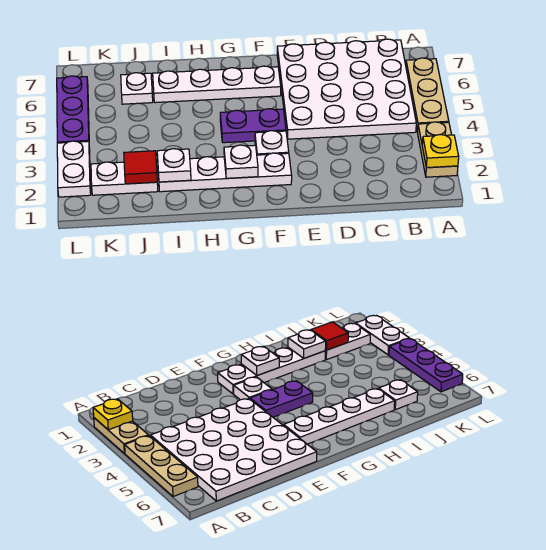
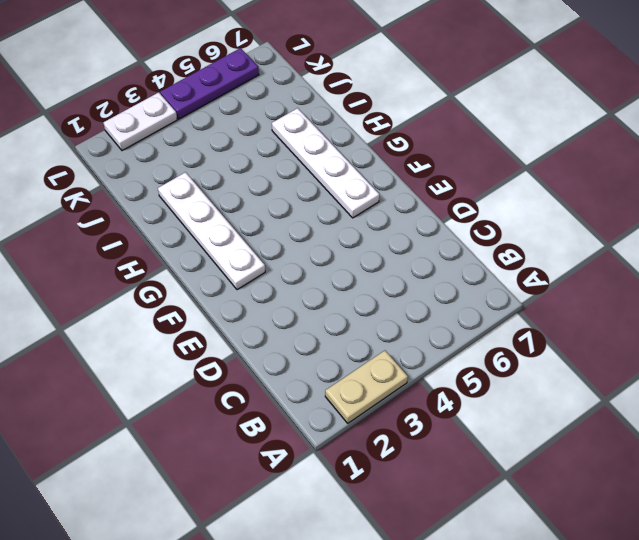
none -> tan 1x3 plate [406,58,449,132]
none -> white 4x4 plate [277,39,416,139]
none -> white 1x1 plate [255,131,289,155]

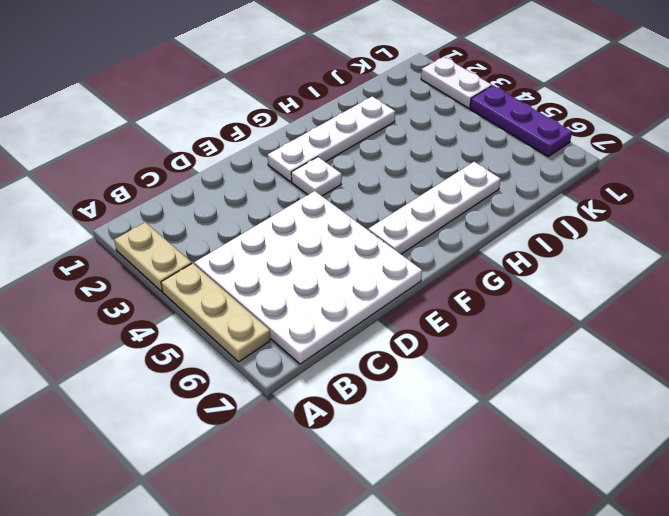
none -> purple 1x2 plate [220,109,286,143]
none -> white 1x2 plate [91,162,158,195]
none -> white 1x1 plate [121,73,153,104]

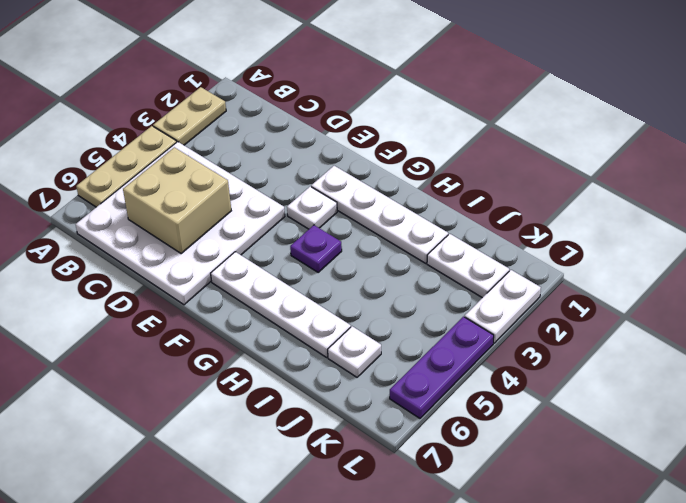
tan 2x2 brick [123,147,231,254] -> none
purple 1x1 plate [290,225,342,272] -> purple 1x2 plate [220,109,286,143]
none -> yellow 1x1 plate [422,135,459,168]
none -> white 1x1 plate [224,145,258,178]
none -> white 1x1 plate [157,149,191,182]

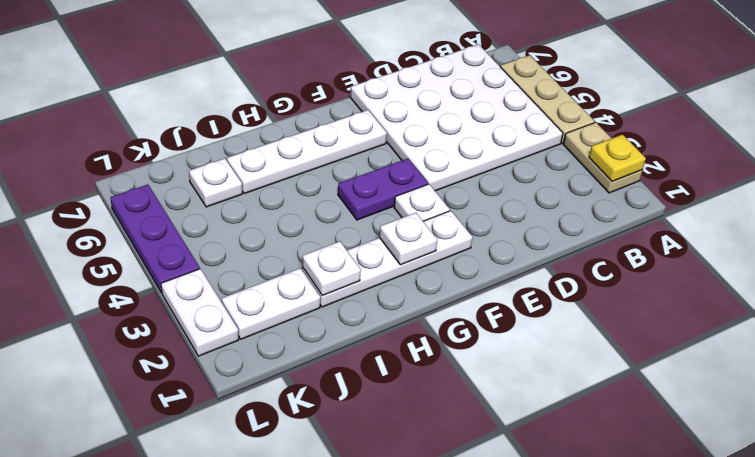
none -> red 1x1 tile [124,151,157,184]

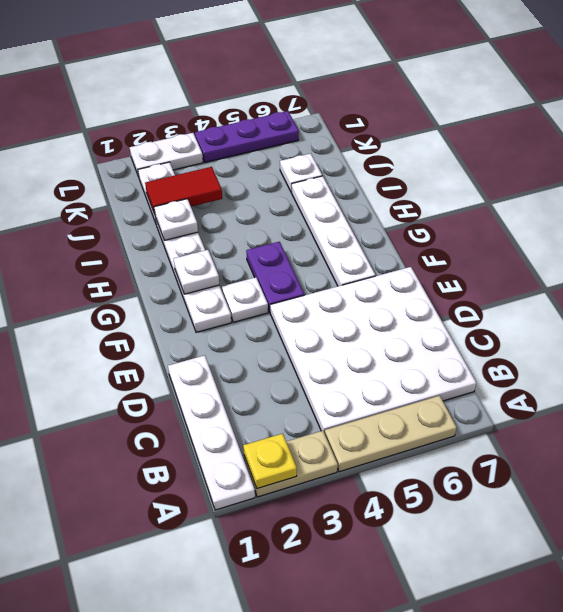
white 1x4 plate [168,355,255,510] -> none
red 1x2 tile [145,167,222,214] -> red 1x1 tile [124,151,157,184]

